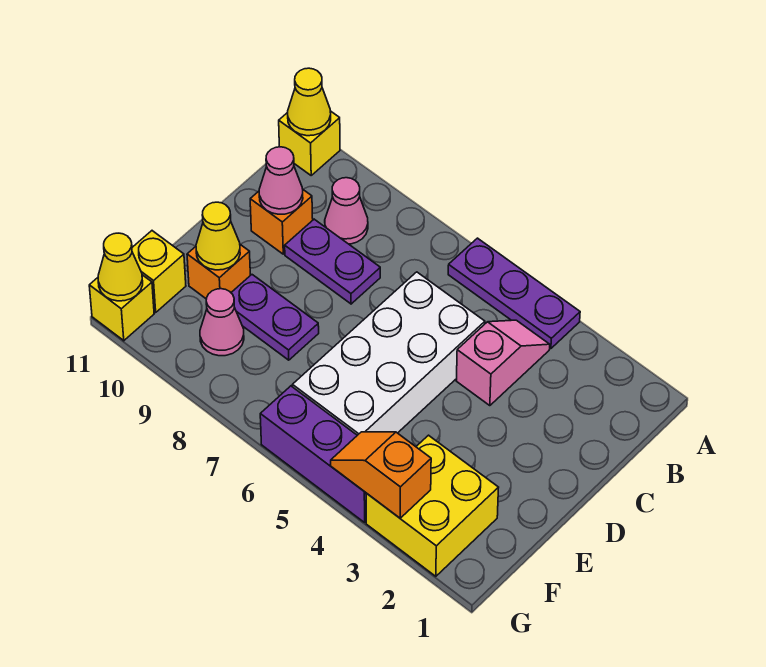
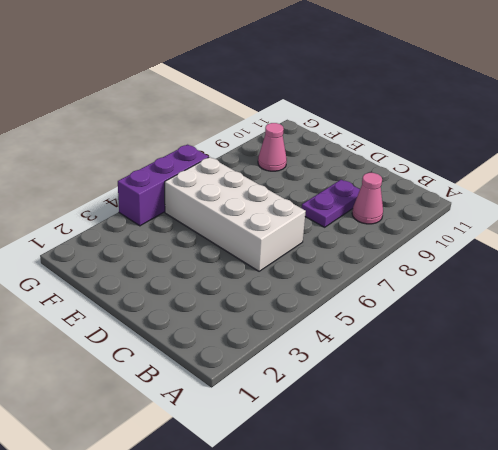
none -> purple 1x3 plate [448,238,580,349]
none -> yellow 1x1 brick [279,111,340,175]
none -> pink 1x2 slope [457,320,550,406]

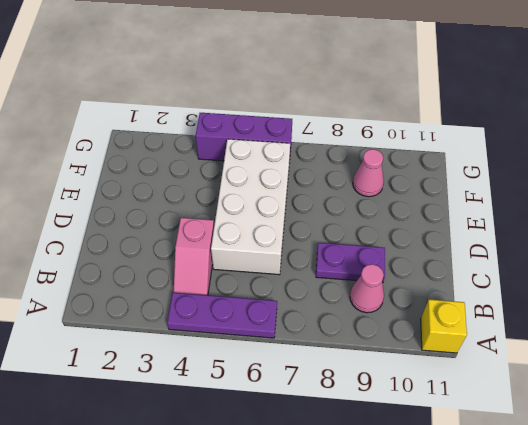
none -> orange 1x1 brick [250,190,313,254]
none -> purple 1x2 plate [231,275,319,360]
none -> orange 1x1 brick [187,245,250,299]

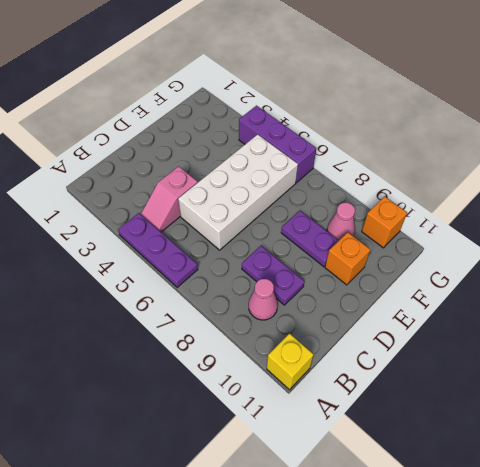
orange 1x1 brick [362,196,407,248] -> orange 1x1 brick moved to [250,190,313,254]
none -> yellow 2x2 brick [366,435,499,576]
none -> yellow 1x1 brick [132,231,186,312]
none -> yellow 1x1 brick [89,275,154,341]

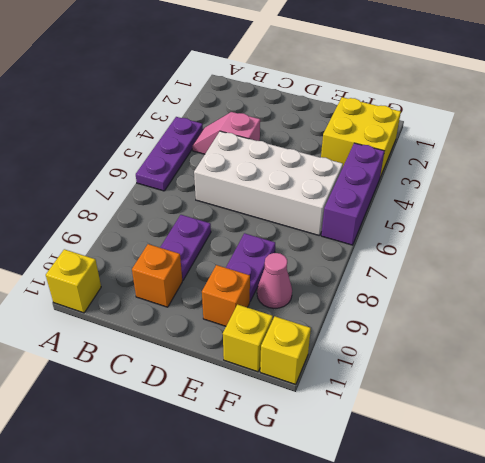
none -> pink 1x1 cone [325,178,368,244]
none -> yellow 1x1 cone [288,68,331,136]
none -> pink 1x1 cone [259,147,303,214]

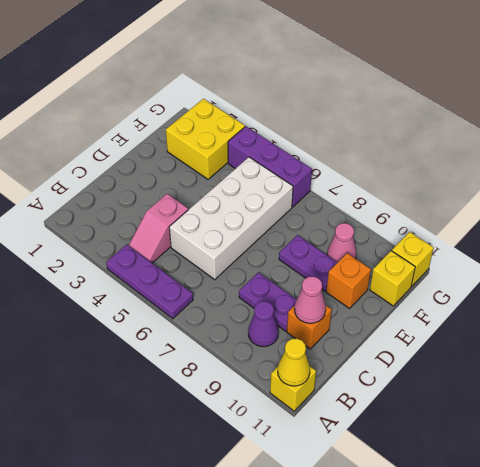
purple 1x1 cone [248,301,279,347] -> pink 1x1 cone [325,178,368,244]
none -> yellow 1x1 cone [196,202,240,270]
none -> orange 1x2 slope [331,432,431,518]
none -> yellow 1x1 cone [98,233,143,301]

